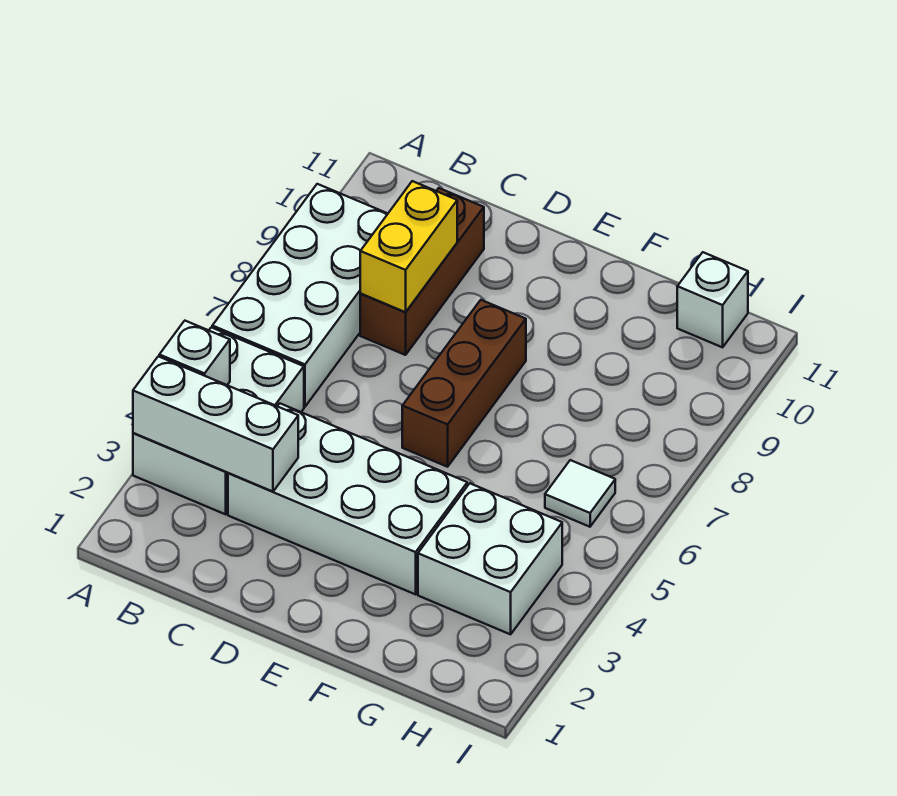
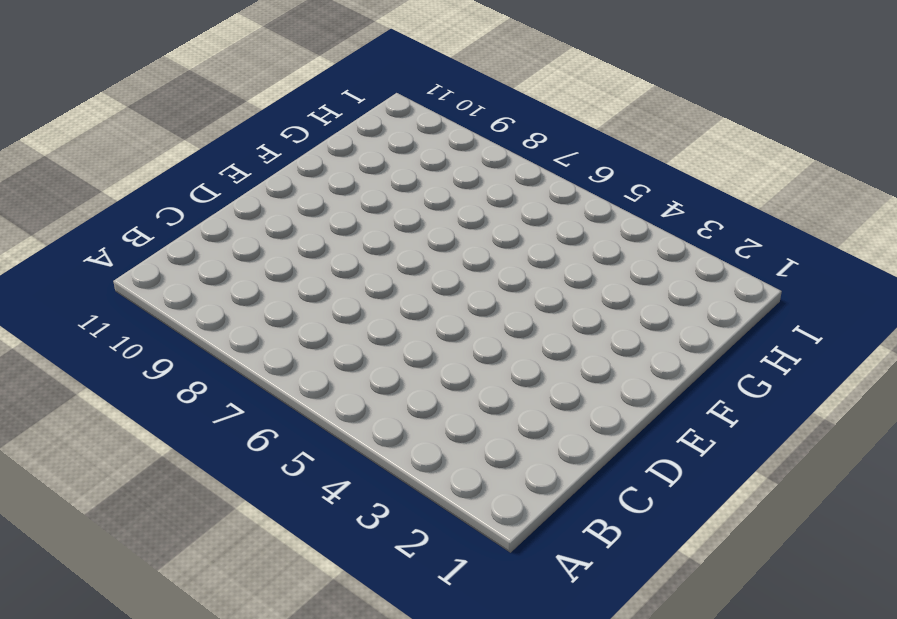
none -> white 2x3 brick [133,327,304,514]
none -> white 2x4 brick [212,184,388,407]

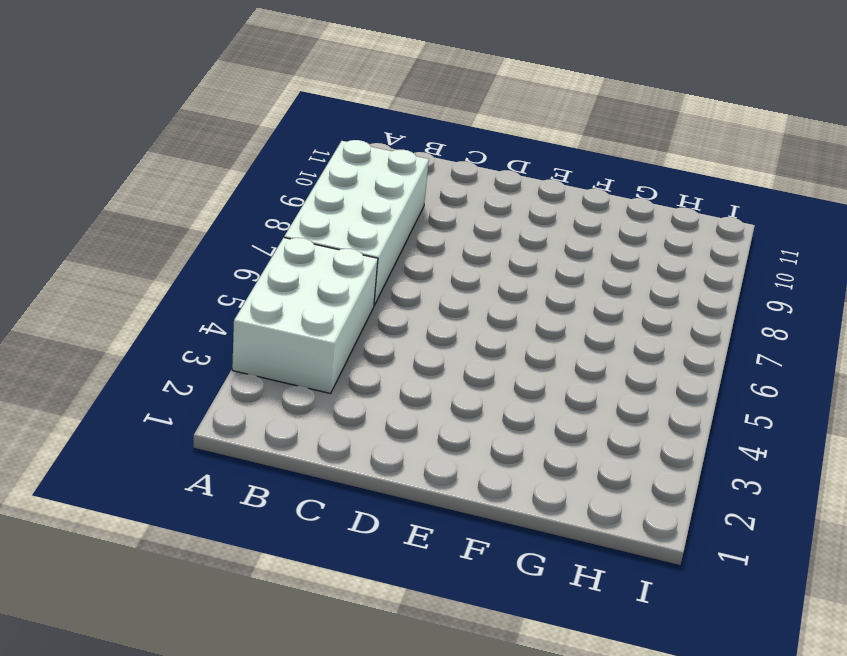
none -> white 2x4 brick [228,403,467,594]
none -> brown 1x3 brick [360,188,484,355]

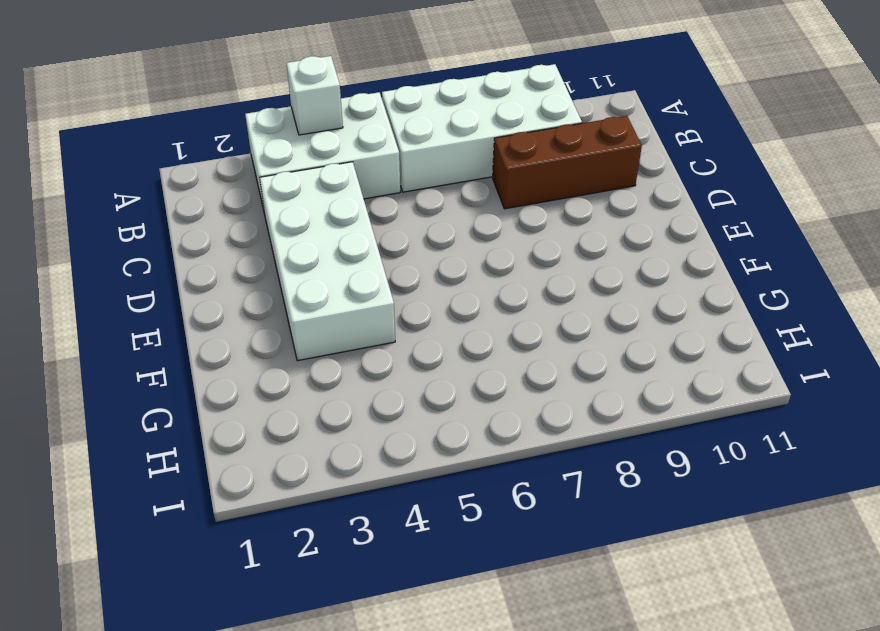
none -> brown 1x3 brick [402,300,526,467]
none -> white 2x2 brick [418,484,562,634]

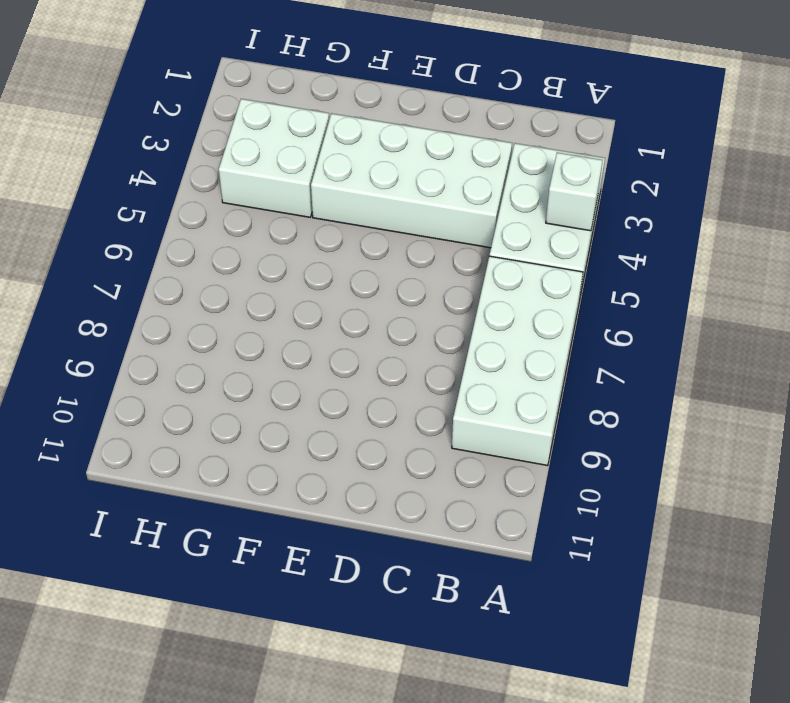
none -> brown 1x3 brick [360,188,484,355]
none -> brown 1x3 brick [402,300,526,467]

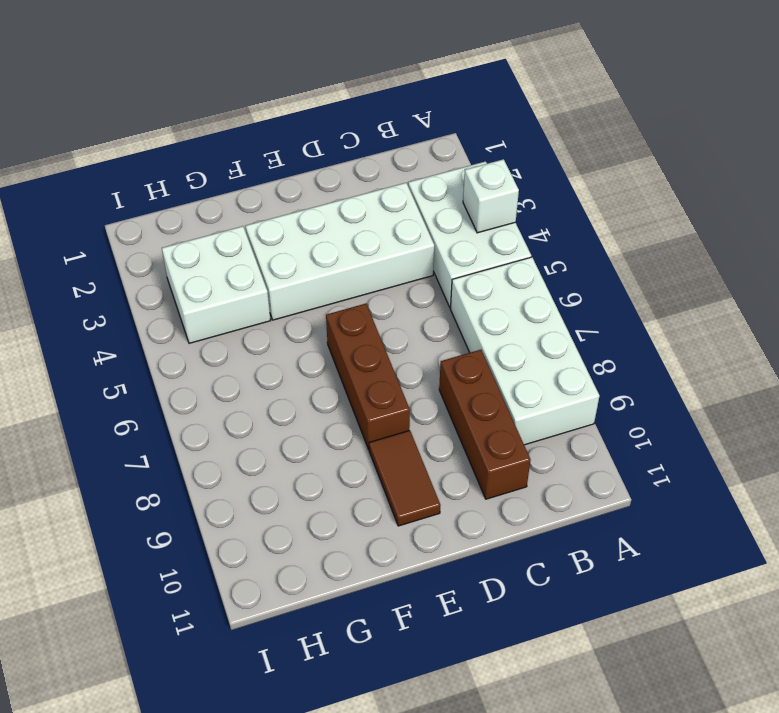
brown 1x2 tile [369,430,440,526] -> none
none -> white 1x1 tile [545,460,615,527]
none -> white 1x1 brick [677,252,748,347]

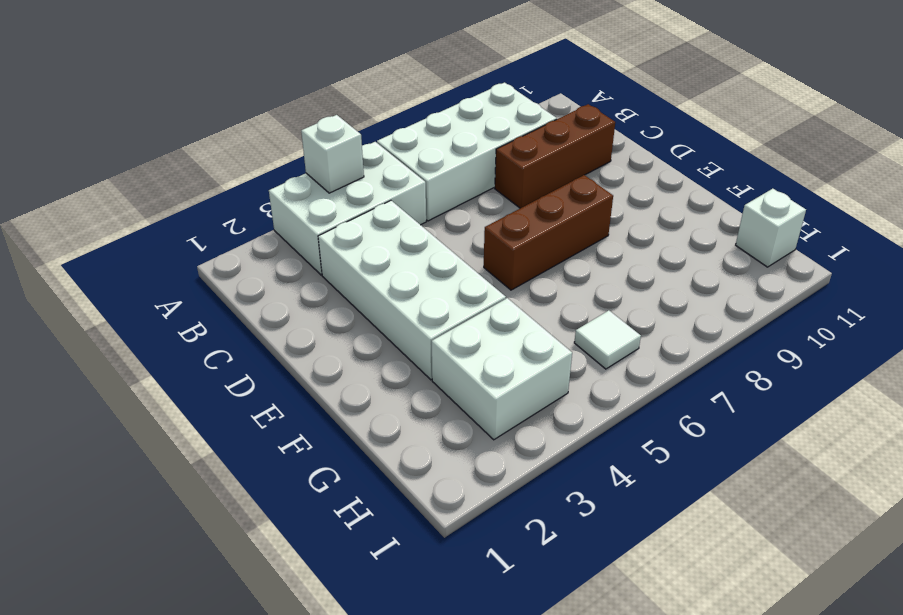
none -> white 1x3 brick [133,356,298,492]
none -> yellow 1x2 brick [360,181,457,312]

